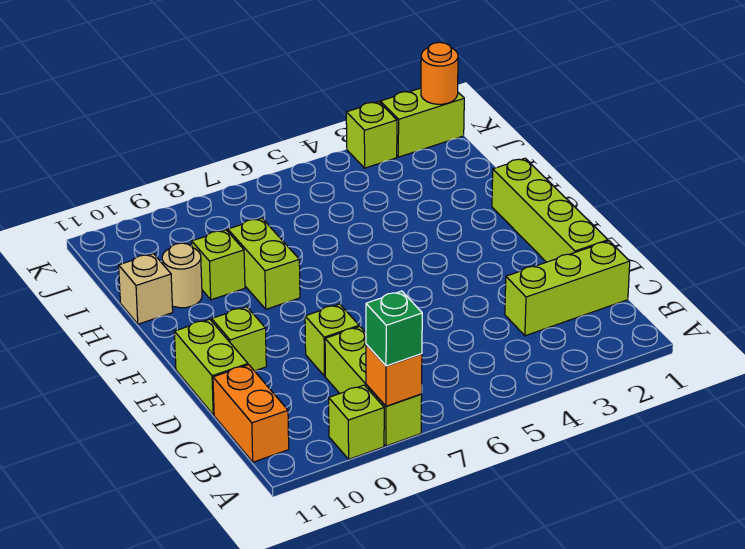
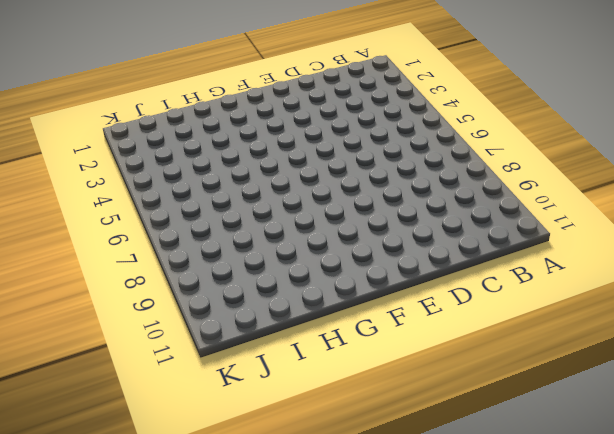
none -> lime 1x3 brick [325,327,422,446]
none -> lime 1x1 brick [329,385,384,459]
none -> orange 1x2 brick [213,365,289,462]

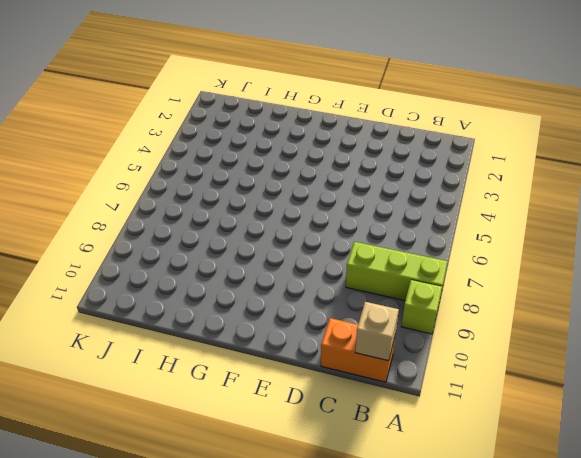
tan 1x1 brick [355,302,399,361] -> tan 1x1 brick moved to [119,254,173,324]
none -> lime 1x3 brick [505,241,630,336]
none -> lime 1x4 brick [492,158,608,262]
none -> lime 1x1 brick [305,304,359,376]

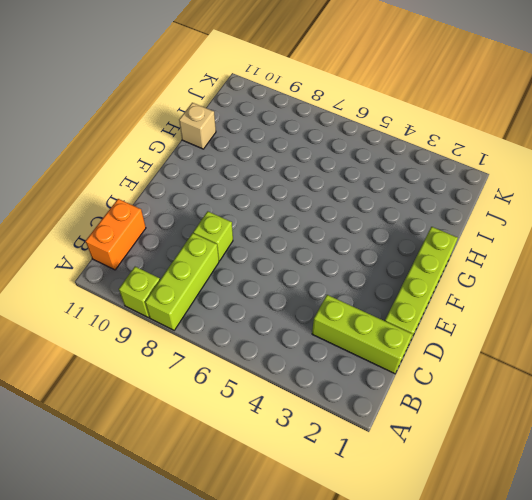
none -> lime 1x2 brick [174,319,248,415]
none -> lime 1x1 brick [212,307,266,371]
none -> lime 1x2 brick [228,218,300,309]

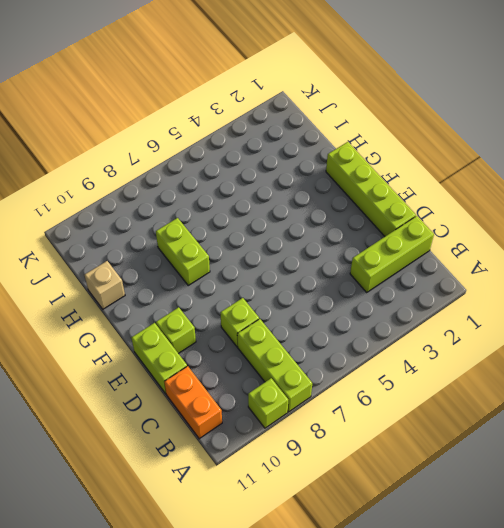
none -> lime 1x1 brick [192,230,245,300]
none -> tan 1x1 round brick [162,243,202,308]
none -> lime 1x2 brick [380,88,464,157]

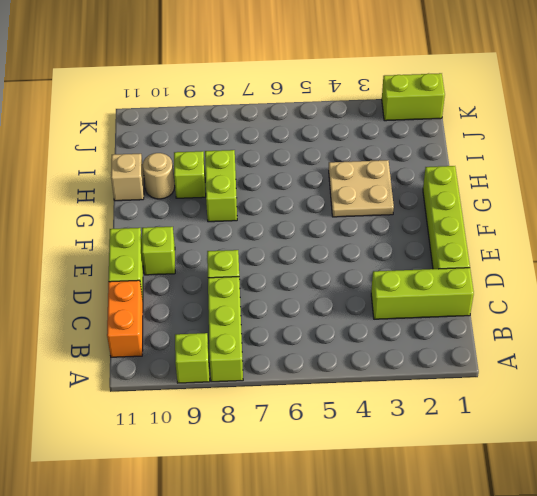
tan 2x2 plate [329,160,394,217] -> none
none -> lime 1x1 brick [346,102,397,168]
none -> orange 1x1 brick [366,344,422,406]
none -> orange 1x1 round brick [421,42,458,104]

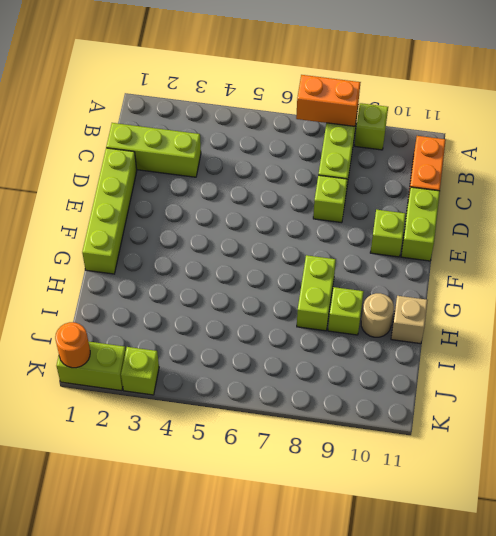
orange 1x2 brick [296,75,361,126] -> orange 1x1 brick [366,344,422,406]
none -> green 1x1 brick [366,291,422,366]

